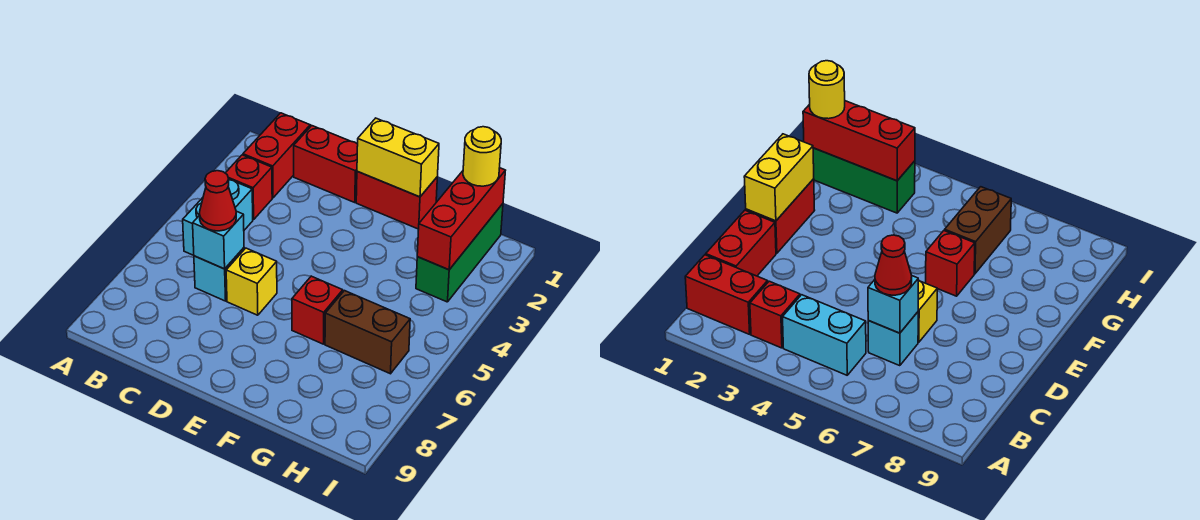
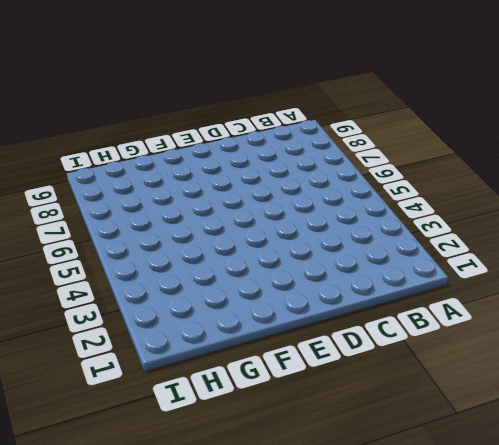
none -> red 1x2 brick [243,113,310,198]
none -> red 1x1 brick [226,155,272,220]
none -> cyan 1x2 brick [183,179,253,255]

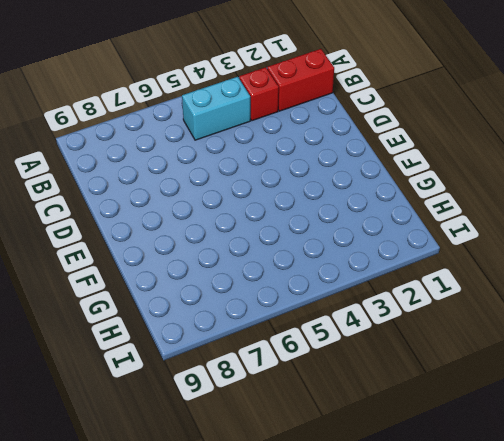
none -> red 1x2 brick [294,126,358,202]
none -> cyan 1x1 brick [194,248,244,301]
none -> yellow 1x1 brick [226,248,277,315]

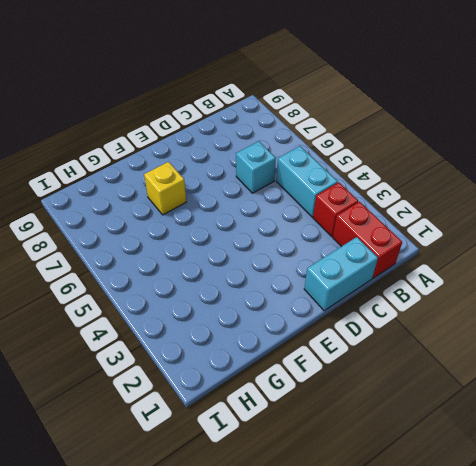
cyan 1x2 brick [304,237,378,311] -> red 1x2 brick [294,126,358,202]
yellow 1x1 brick [144,162,186,215] -> yellow 1x1 brick moved to [226,248,277,315]
none -> red 1x2 brick [356,171,437,229]
none -> red 1x1 brick [292,276,343,344]
none -> brown 1x2 brick [325,291,410,374]

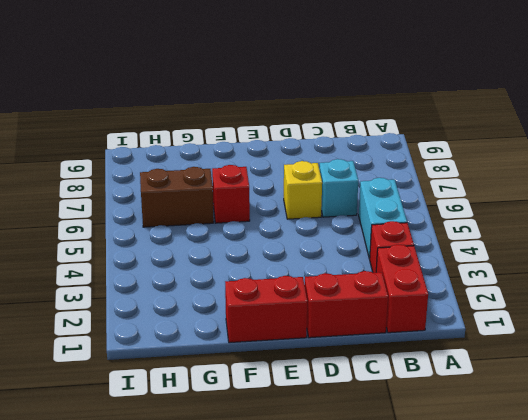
none -> green 1x3 brick [416,204,503,302]
none -> cyan 1x1 brick [193,211,244,269]
none -> yellow 1x2 brick [357,118,439,197]

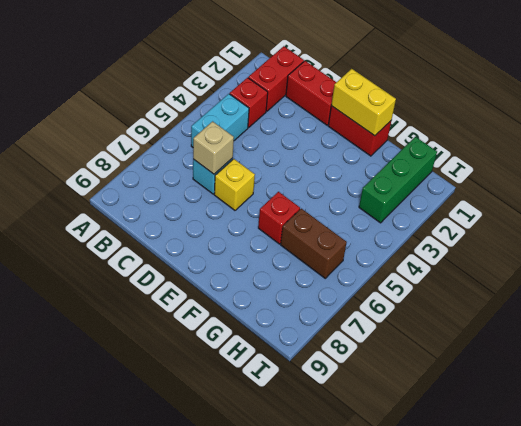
tan 1x1 brick [193,121,234,174] -> cyan 1x1 brick [193,211,244,269]
none -> red 1x3 brick [417,168,505,270]
none -> red 1x1 cone [199,171,236,231]
none -> yellow 1x1 round brick [463,127,501,186]

